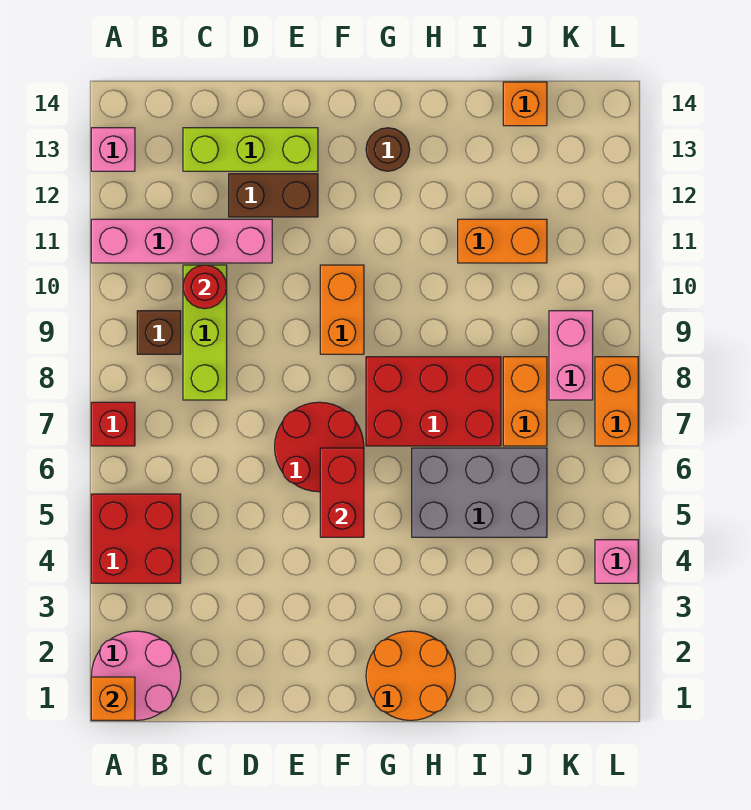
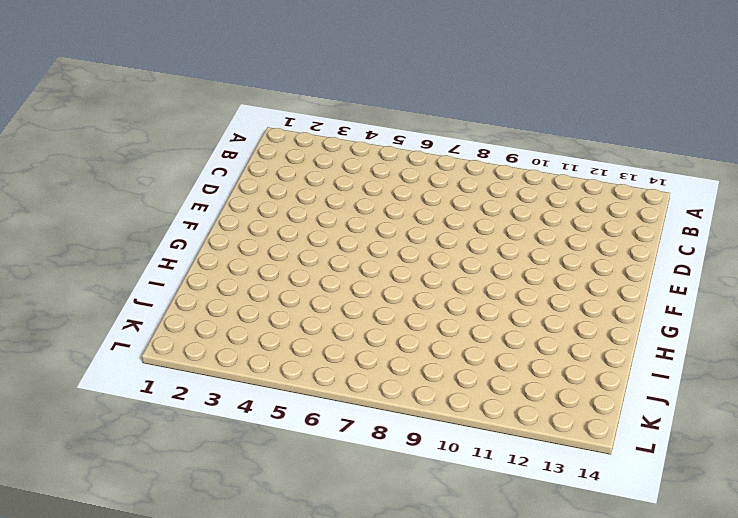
none -> pink 2x2 round brick [92,631,181,720]
none -> red 2x2 brick [91,494,181,583]
none -> red 1x1 brick [91,402,135,446]

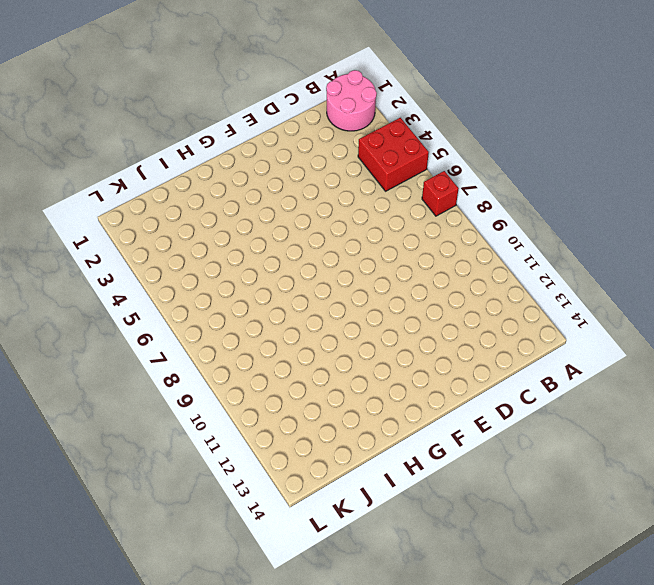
none -> pink 1x4 brick [91,219,272,263]
none -> pink 1x1 brick [91,128,135,171]
none -> brown 1x1 brick [137,311,181,354]

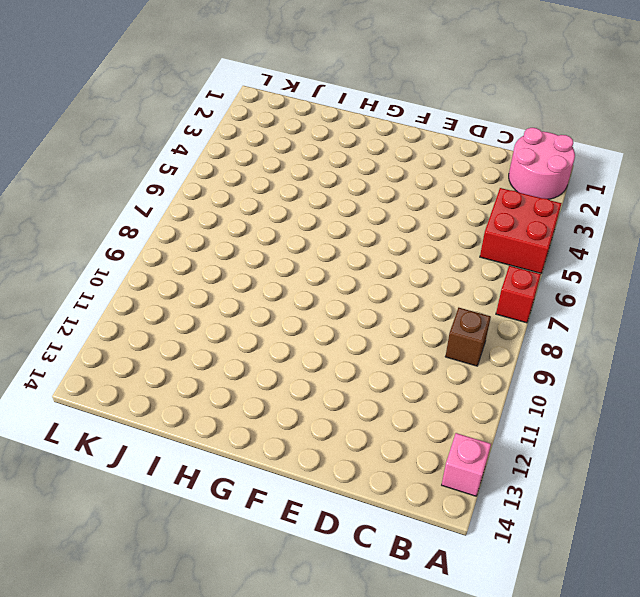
none -> pink 1x4 brick [91,219,272,263]
none -> lime 1x3 brick [183,265,227,400]
none -> lime 1x3 brick [183,128,318,171]

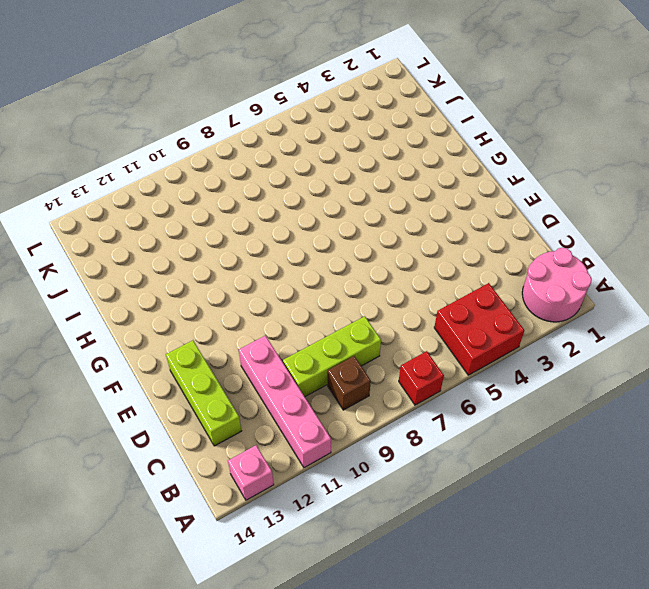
none -> brown 1x2 brick [229,174,318,217]
none -> red 2x2 round brick [275,402,364,492]
none -> orange 1x2 brick [320,265,364,354]

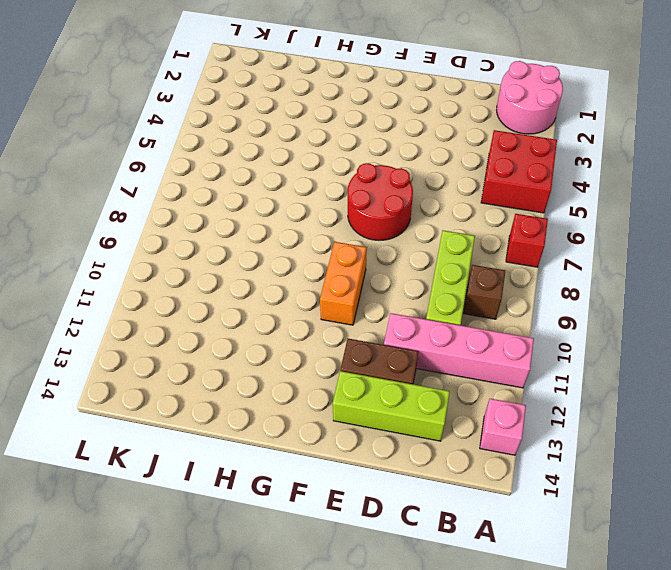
none -> orange 2x2 round brick [366,631,455,720]
none -> red 2x3 brick [366,357,501,446]
none -> brown 1x1 round brick [366,128,410,171]

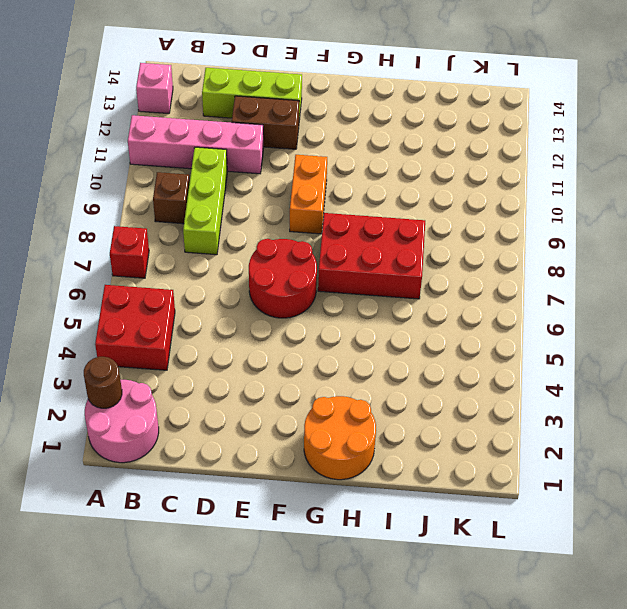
brown 1x1 round brick [84,357,122,408] -> brown 1x1 round brick moved to [366,128,410,171]
none -> grey 2x3 brick [412,448,547,537]
none -> orange 1x2 brick [458,219,547,263]
none -> orange 1x2 brick [503,357,547,446]

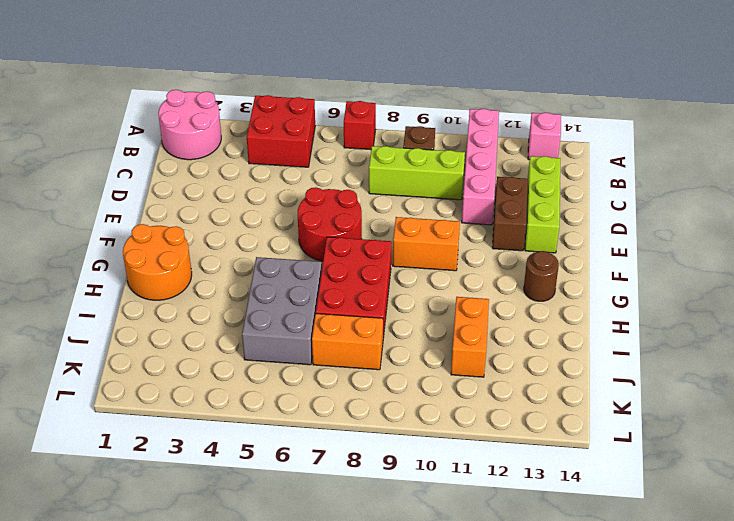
none -> orange 1x1 brick [503,82,547,126]
none -> pink 1x2 brick [549,311,593,400]
none -> pink 1x1 brick [595,540,638,583]

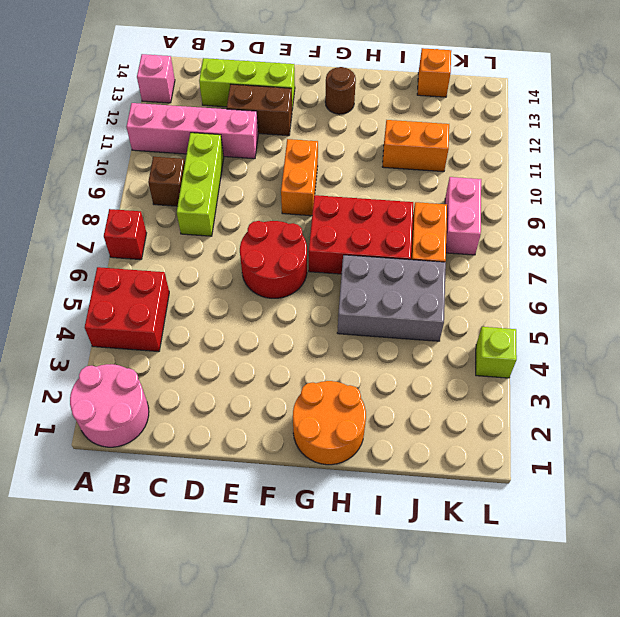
lime 1x1 brick [476,327,517,378] -> pink 1x1 brick [595,540,638,583]
none -> orange 1x2 brick [595,357,638,446]
none -> orange 1x1 brick [91,677,135,720]
none -> red 1x1 round brick [183,265,227,309]

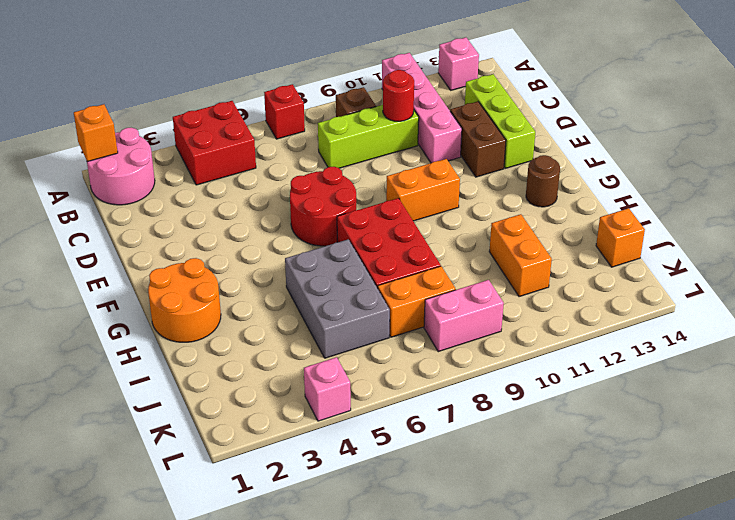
none -> orange 1x2 brick [595,357,638,446]
none -> red 1x2 brick [320,448,364,537]

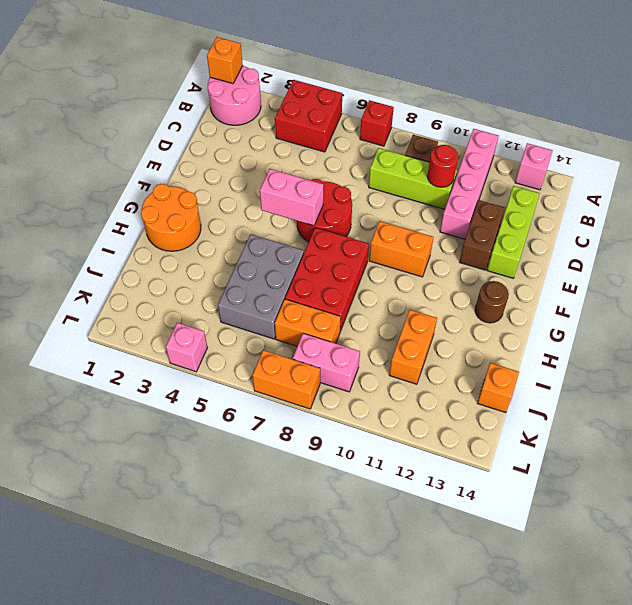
pink 1x2 brick [260,169,324,226] -> red 1x2 brick [320,448,364,537]

